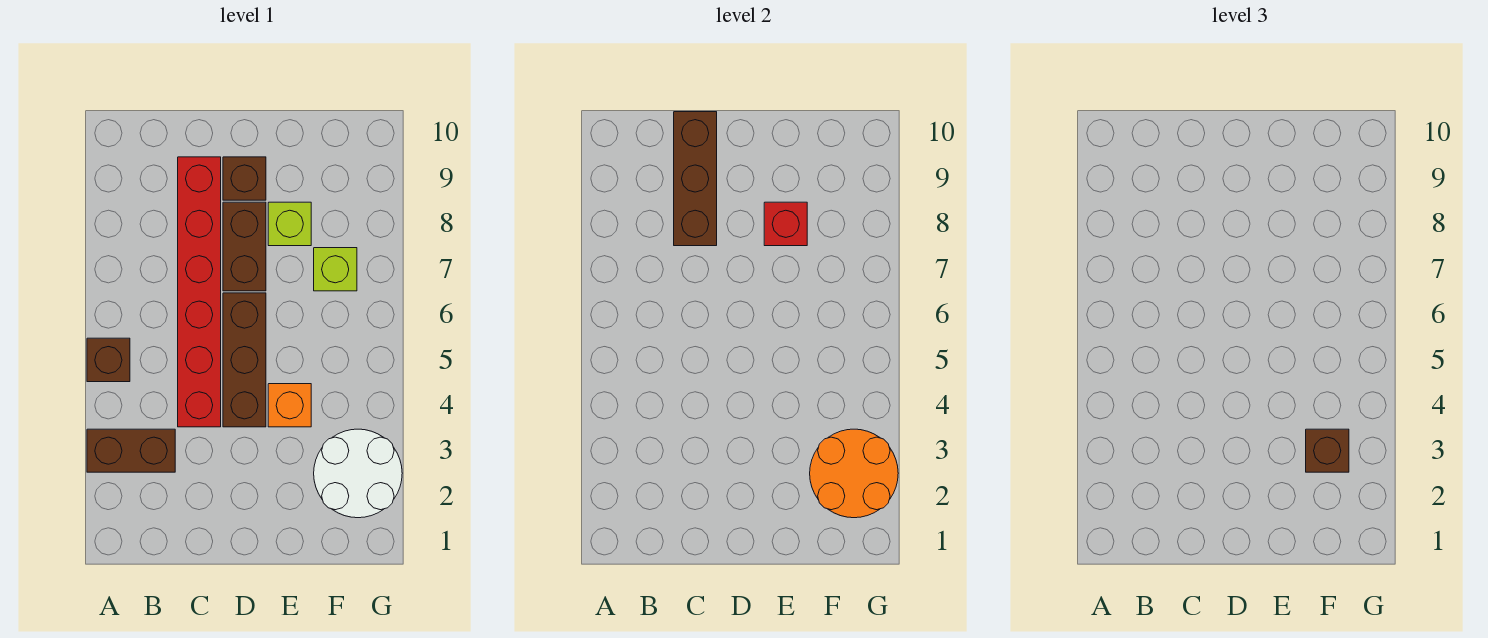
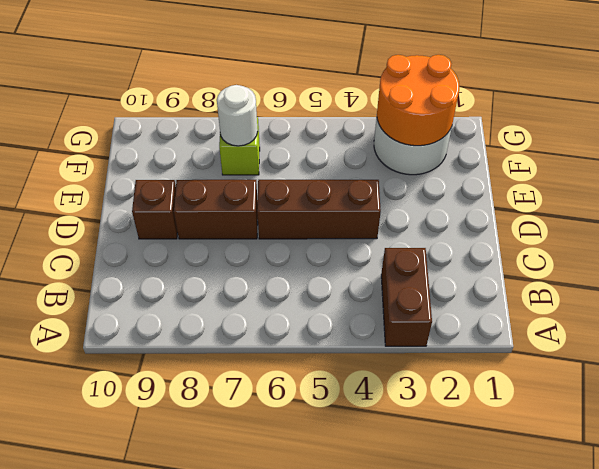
white 1x1 round brick [217,85,258,146] -> none
none -> brown 1x1 brick [87,338,130,382]
none -> red 1x6 brick [178,157,221,427]
none -> orange 1x1 brick [268,384,311,427]

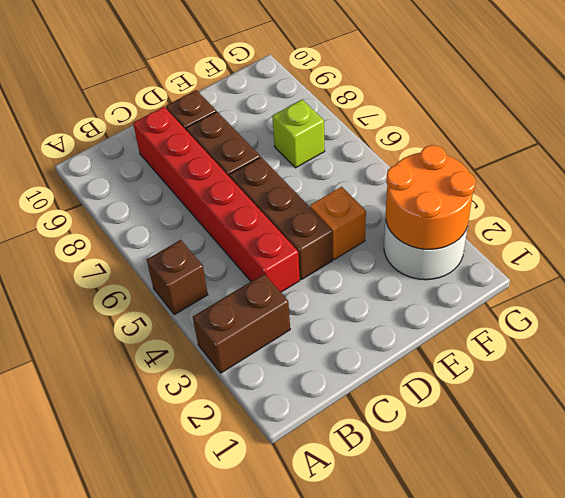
none -> lime 1x1 brick [268,202,311,246]
none -> brown 1x3 brick [674,112,717,246]
none -> red 1x1 brick [764,202,807,246]

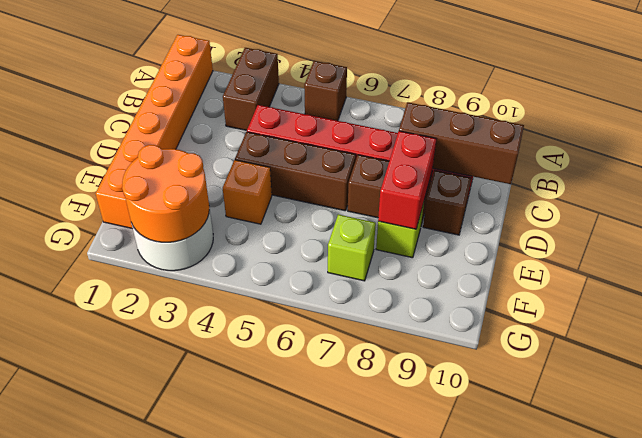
orange 1x6 brick [96,35,213,229] -> none
red 1x2 brick [378,131,436,229] -> red 1x1 brick [764,202,807,246]
none -> brown 1x1 brick [1306,429,1349,472]

